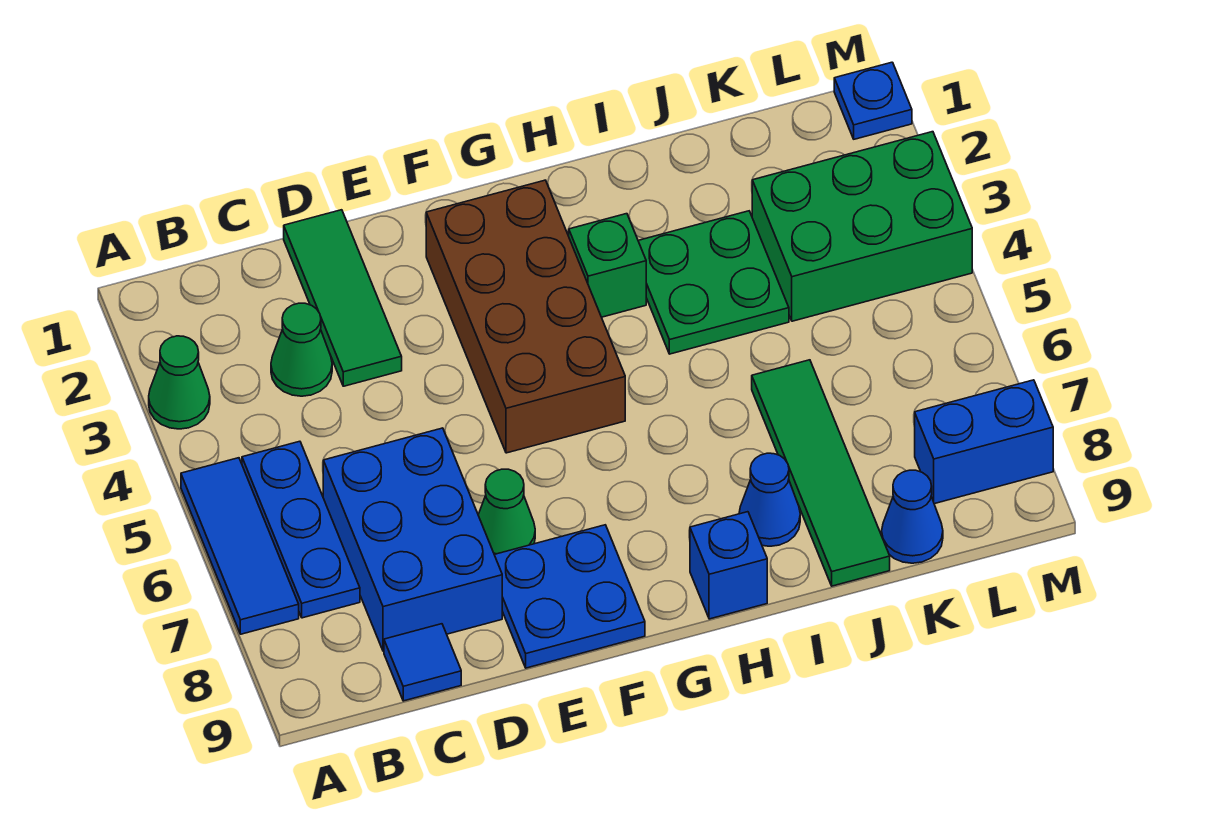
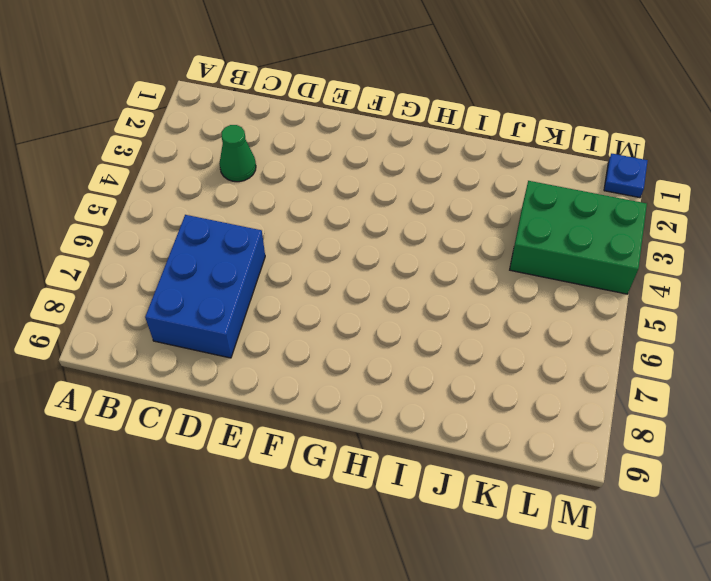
none -> green 1x1 cone [149,336,210,429]
none -> blue 1x3 tile [181,458,299,634]
none -> blue 1x3 plate [242,441,360,618]

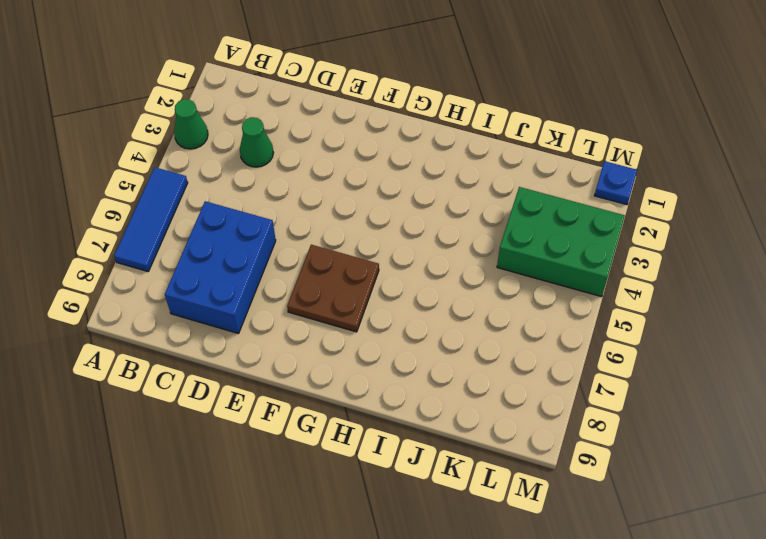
brown 2x2 plate [287,245,379,332] -> none
none -> blue 1x3 plate [242,441,360,618]
none -> blue 1x1 tile [384,624,461,701]
none -> green 1x3 tile [284,210,402,386]

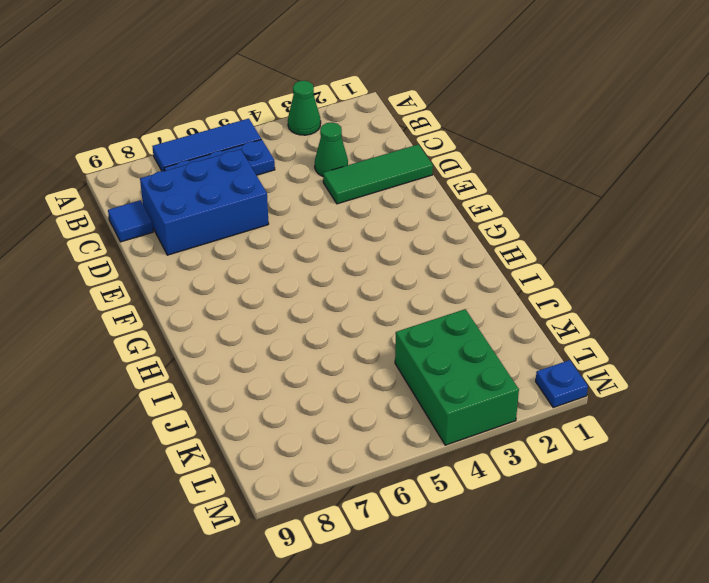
none -> green 1x1 cone [478,469,535,554]
none -> blue 2x2 plate [494,525,645,668]
none -> brown 2x4 brick [426,180,625,453]

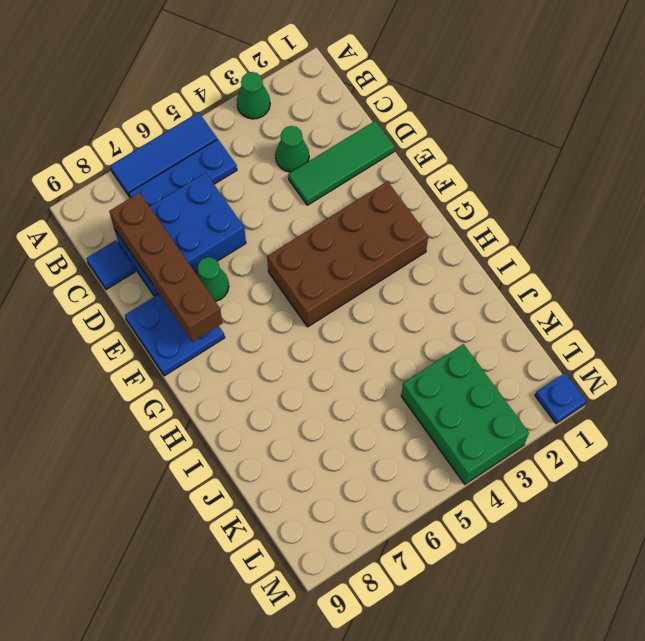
brown 1x4 brick [109,193,222,342] -> none
none -> green 1x1 brick [569,214,646,317]
none -> blue 1x1 brick [690,512,767,619]
none -> green 2x2 plate [638,211,789,354]

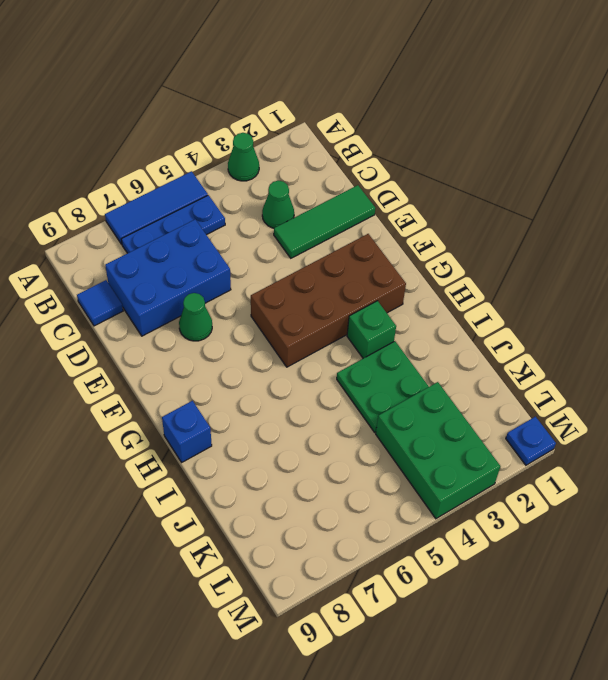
none -> blue 2x2 plate [494,525,645,668]
none -> blue 1x1 cone [739,453,800,546]
none -> green 1x4 tile [752,360,890,586]

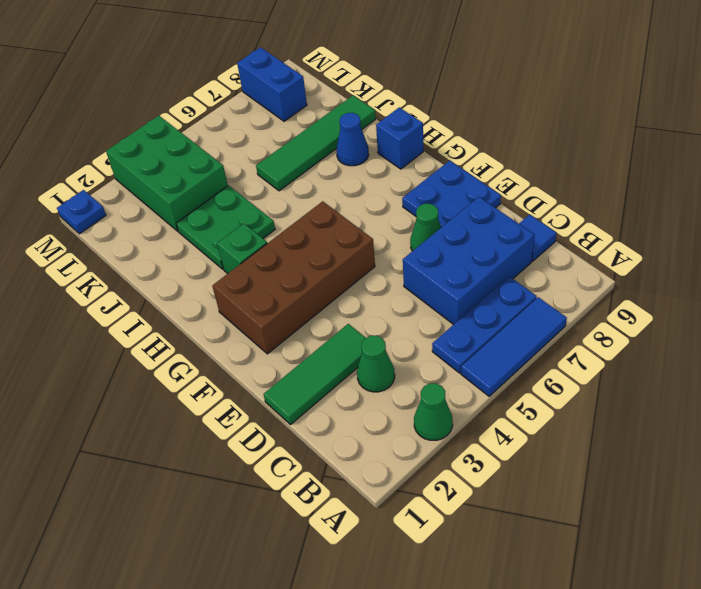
none -> blue 1x1 cone [882,470,943,563]

